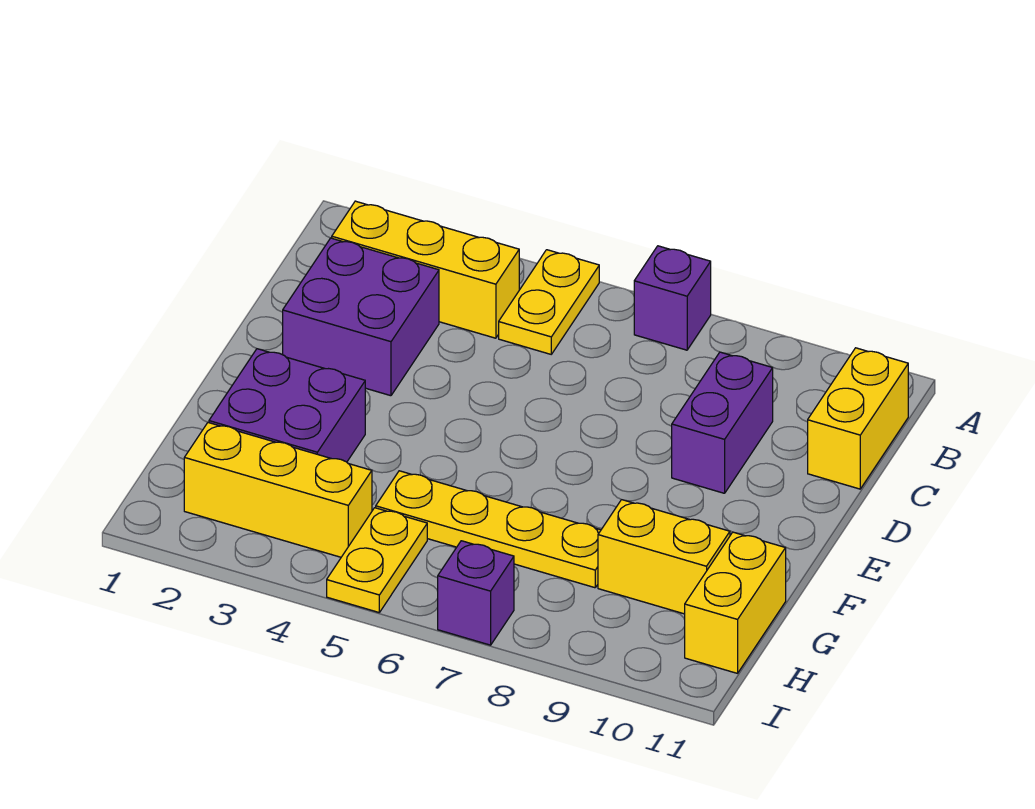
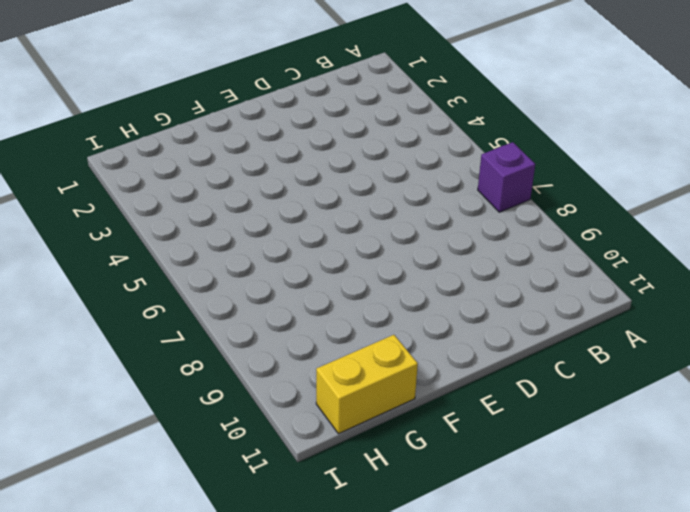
none -> yellow 1x2 plate [499,250,599,354]
none -> yellow 1x3 brick [332,201,519,338]
none -> yellow 1x2 brick [808,348,908,489]

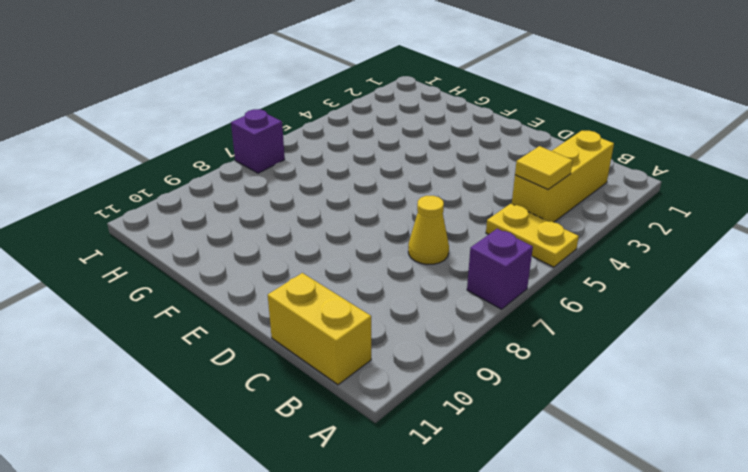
yellow 1x1 tile [515,146,573,189] -> none
yellow 1x1 cone [408,196,449,264] -> none
none -> purple 2x2 brick [283,238,439,396]
none -> purple 1x2 brick [672,352,773,493]
none -> purple 2x2 brick [209,349,365,462]

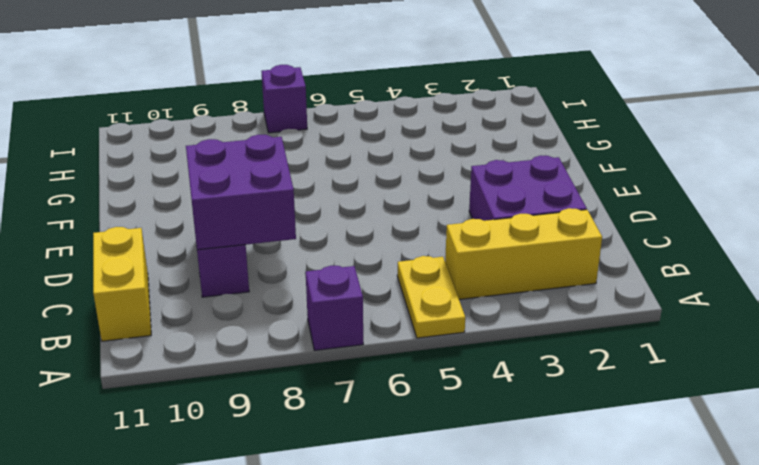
purple 2x2 brick [186,135,296,250] -> purple 2x2 brick moved to [209,349,365,462]
none -> yellow 1x4 plate [376,471,601,588]
none -> yellow 1x2 brick [598,500,730,614]
none -> yellow 1x2 brick [685,532,786,673]

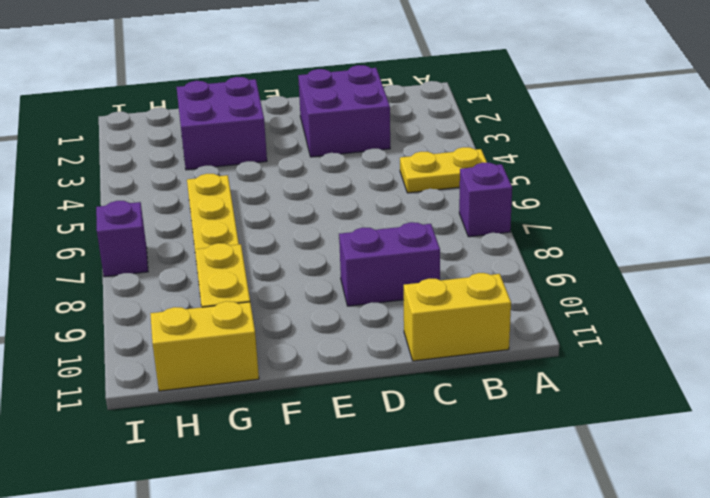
none -> yellow 1x3 brick [332,201,519,338]
none -> yellow 1x3 brick [184,423,372,557]
none -> yellow 1x2 plate [327,508,427,612]

